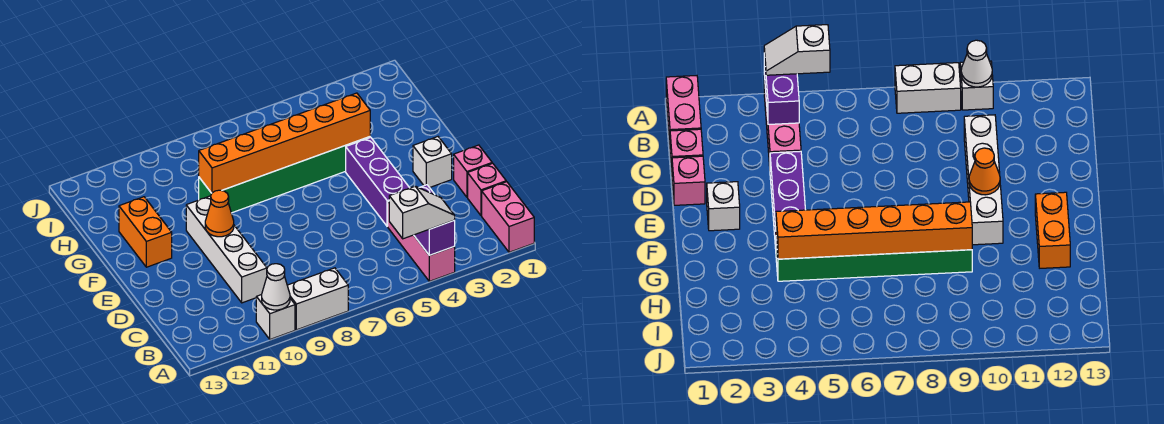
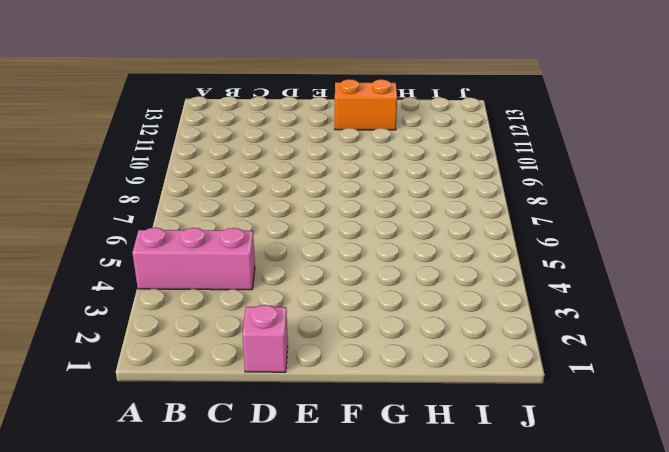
none -> pink 1x2 brick [482,182,534,252]
none -> white 1x2 brick [287,268,348,330]
none -> white 1x1 brick [256,295,295,339]

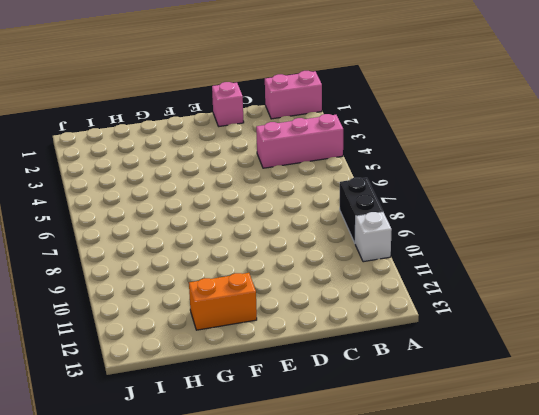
black 1x2 brick [340,178,383,243] -> white 1x2 brick [287,268,348,330]
none -> pink 1x1 brick [468,163,506,216]
none -> white 1x4 brick [186,196,267,303]
none -> purple 1x3 brick [346,137,409,226]

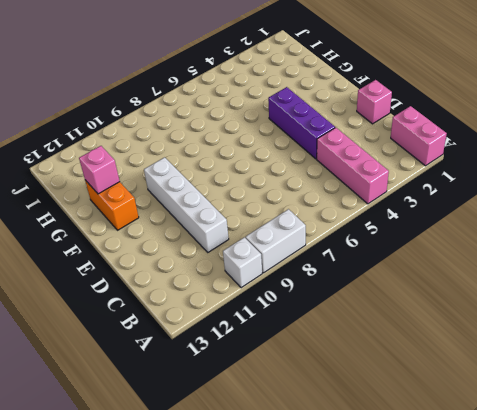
pink 1x1 brick [79,146,120,194] -> pink 1x1 brick moved to [468,163,506,216]
none -> white 1x1 brick [413,137,452,188]
none -> green 1x6 brick [199,137,370,213]
none -> purple 1x2 brick [414,185,455,255]

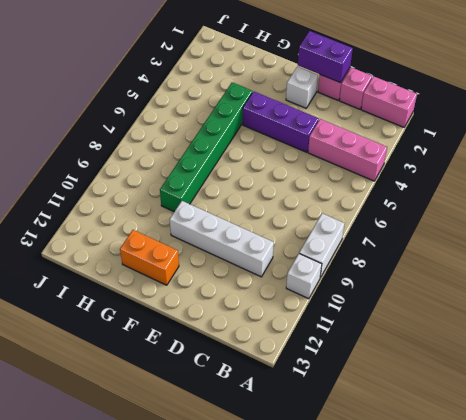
purple 1x2 brick [298,31,353,83] -> purple 1x2 brick moved to [414,185,455,255]
none -> white 1x1 cone [262,264,290,310]
none -> orange 1x1 cone [205,190,234,237]
none -> orange 1x6 brick [199,93,370,193]

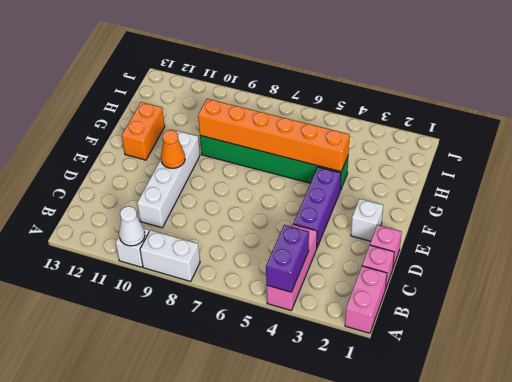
none -> white 1x2 slope [389,186,455,239]

